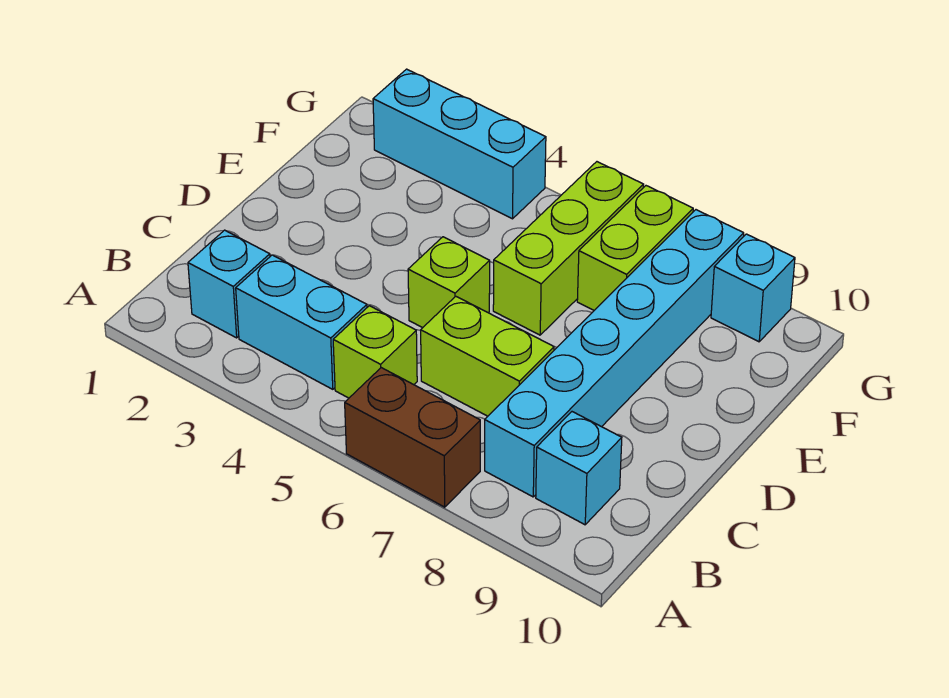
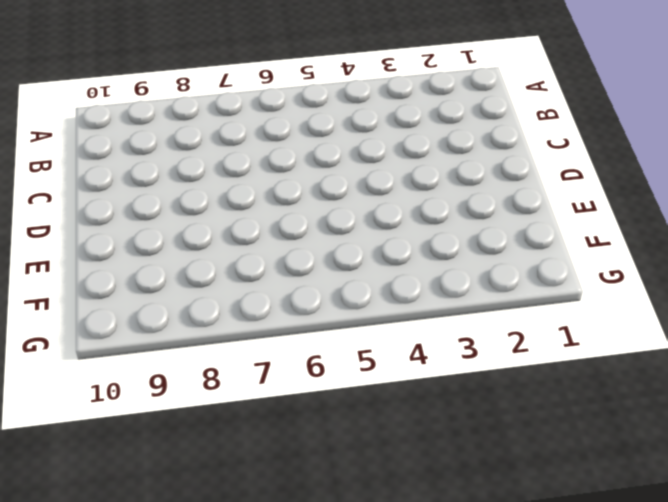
none -> brown 1x2 brick [345,368,480,507]
none -> cyan 1x1 brick [188,230,270,338]
none -> cyan 1x2 brick [236,255,367,389]

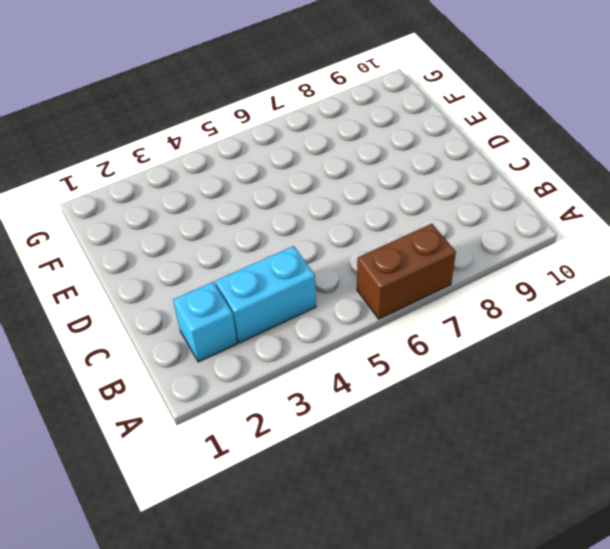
none -> lime 1x1 brick [333,306,417,398]
none -> cyan 1x6 brick [485,210,744,497]
none -> cyan 1x1 brick [536,412,622,525]

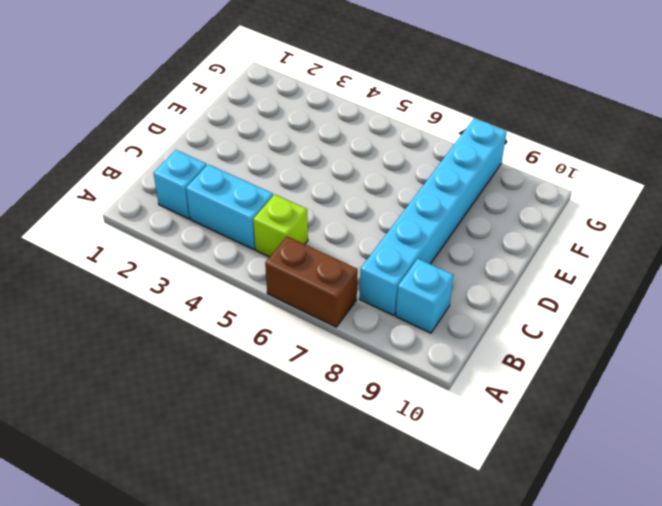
none -> lime 1x2 brick [421,296,554,416]
none -> lime 1x1 brick [408,237,490,328]
none -> lime 1x3 brick [493,162,644,335]

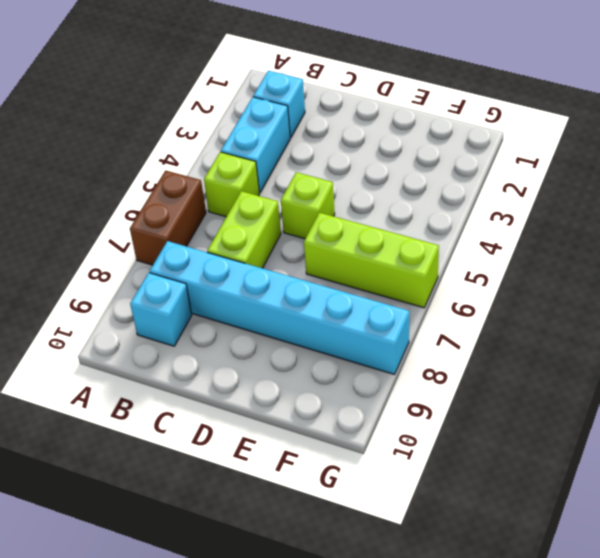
none -> lime 1x2 brick [577,186,693,310]
none -> cyan 1x3 brick [373,69,546,219]
none -> cyan 1x1 brick [711,234,795,342]

